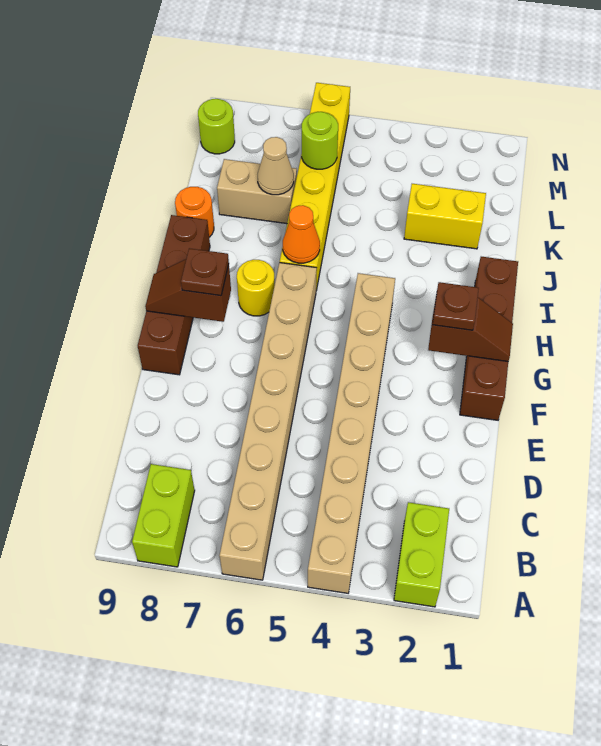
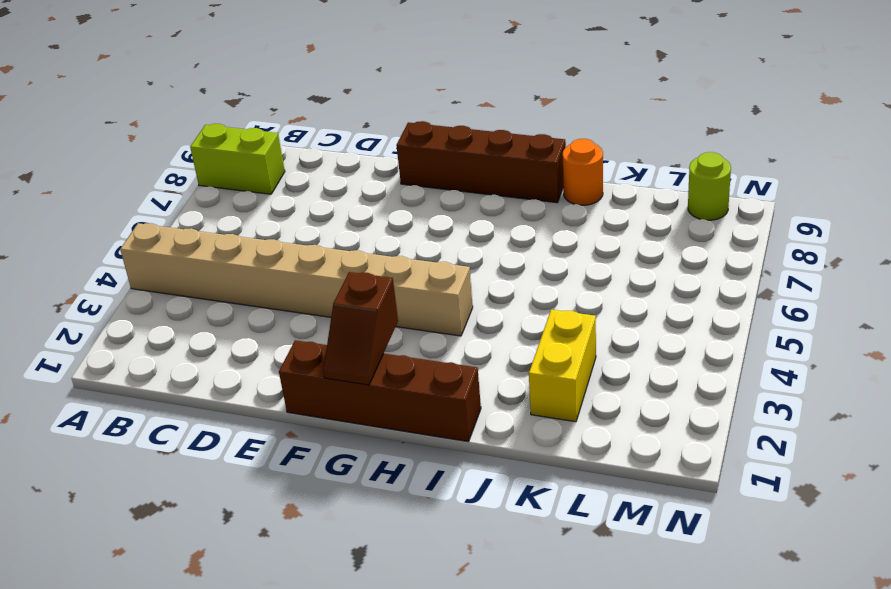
none -> lime 1x2 brick [394,502,449,607]
none -> tan 1x8 brick [220,263,317,580]
none -> yellow 1x1 round brick [237,260,275,316]

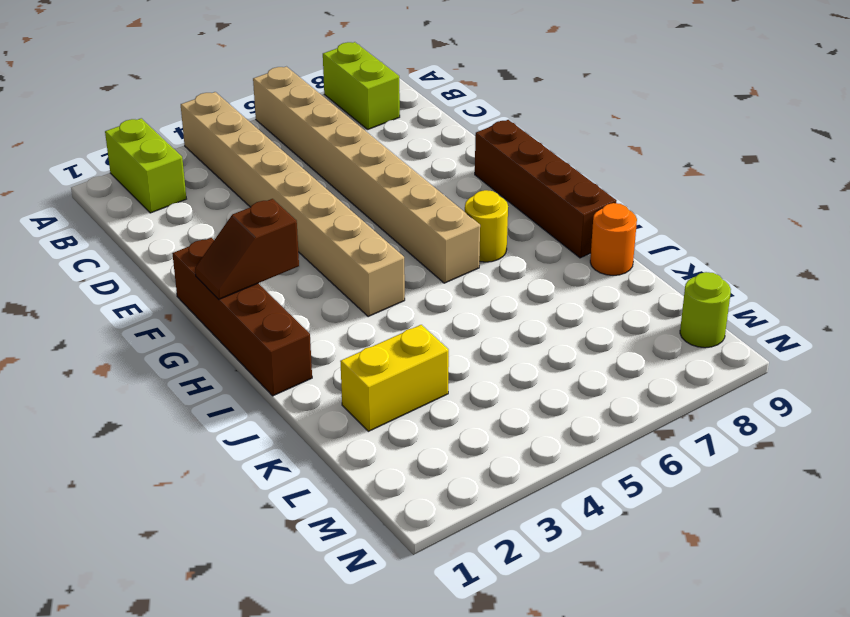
none -> yellow 1x6 brick [280,83,350,290]
none -> tan 1x2 brick [217,159,297,224]
none -> brown 1x2 slope [145,259,231,322]

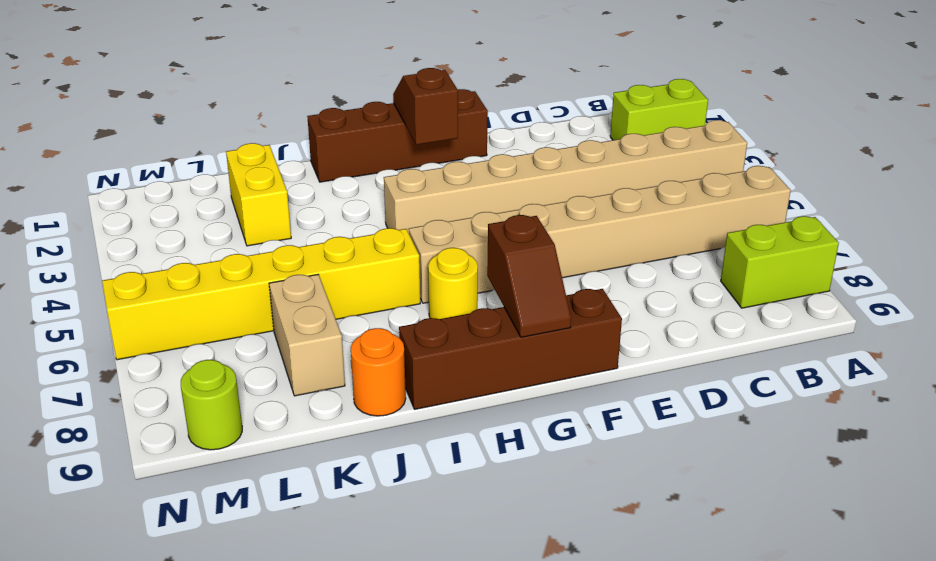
none -> orange 1x1 cone [283,205,320,263]
none -> tan 1x1 cone [258,137,294,195]
none -> lime 1x1 round brick [302,112,338,169]

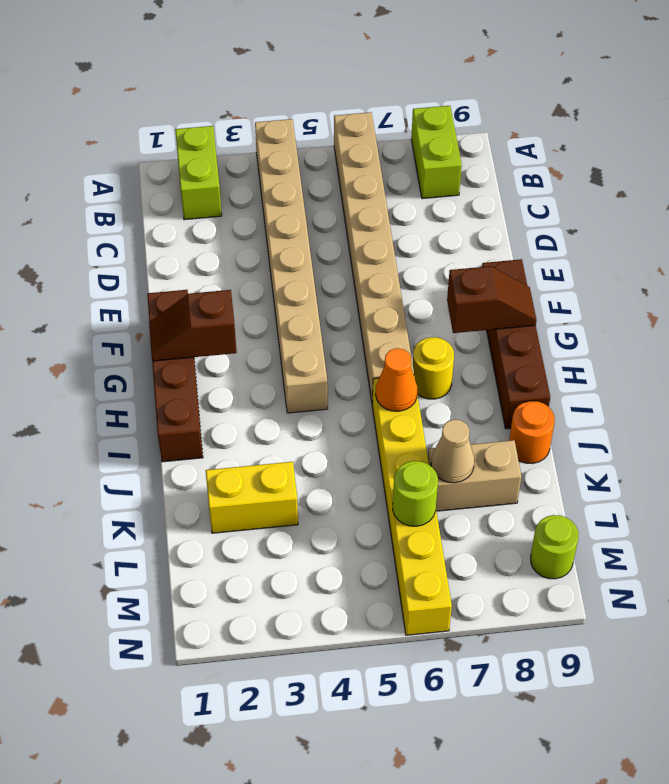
none -> brown 1x1 plate [433,282,479,330]
none -> brown 1x1 plate [181,248,229,296]

